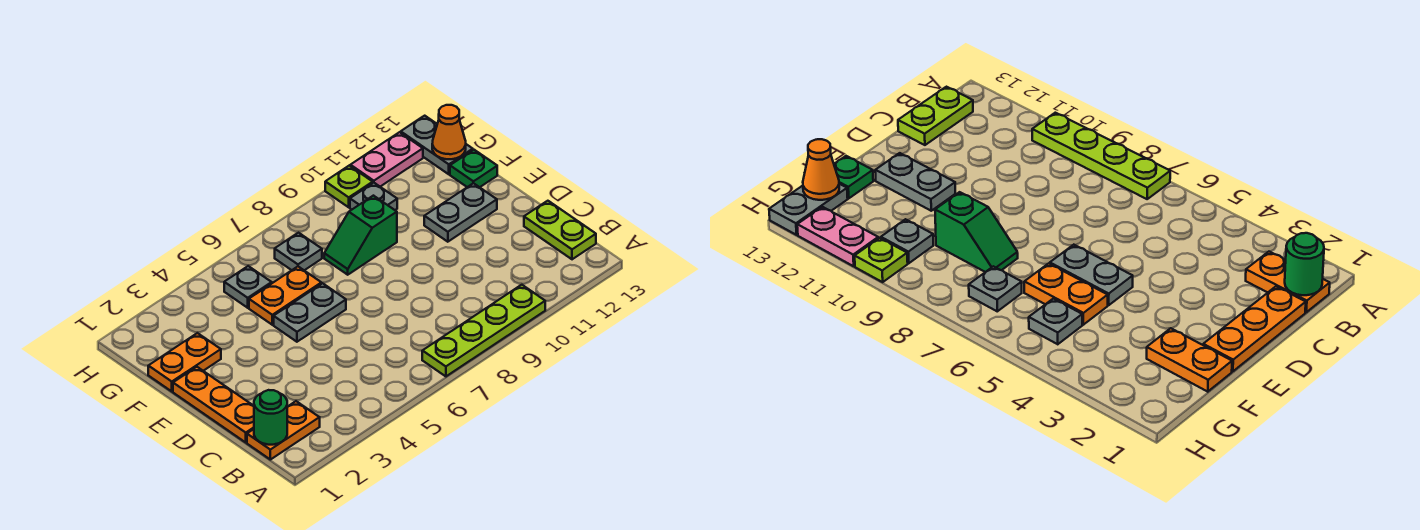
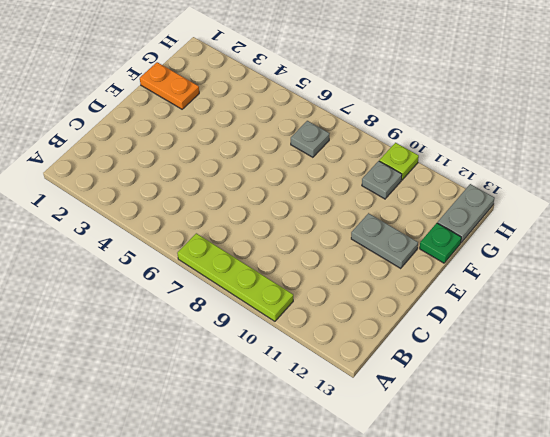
none -> orange 1x2 plate [247,401,320,460]
none -> lime 1x2 plate [524,201,596,259]
none -> orange 1x3 plate [173,367,254,442]

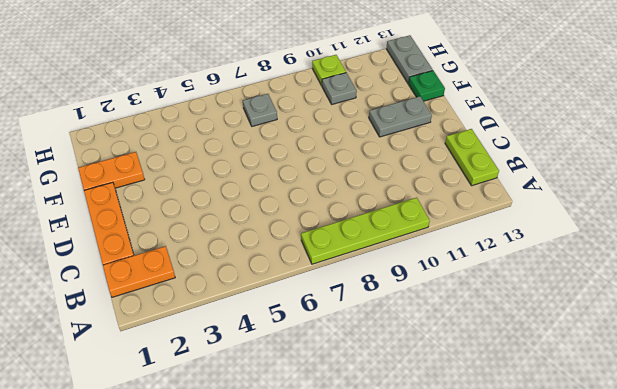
none -> grey 1x2 plate [274,283,346,342]
none -> orange 1x2 plate [249,267,321,325]
none -> green 1x2 slope [324,196,397,275]

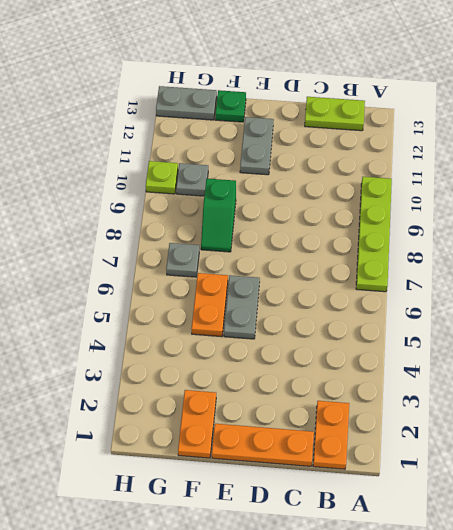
none -> grey 1x1 plate [224,266,272,308]
none -> pink 1x2 plate [350,132,423,187]
none -> green 1x1 round brick [254,390,287,445]

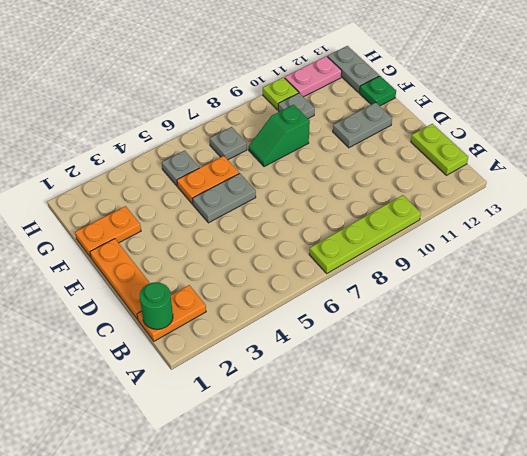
none -> orange 1x1 cone [432,105,466,159]

